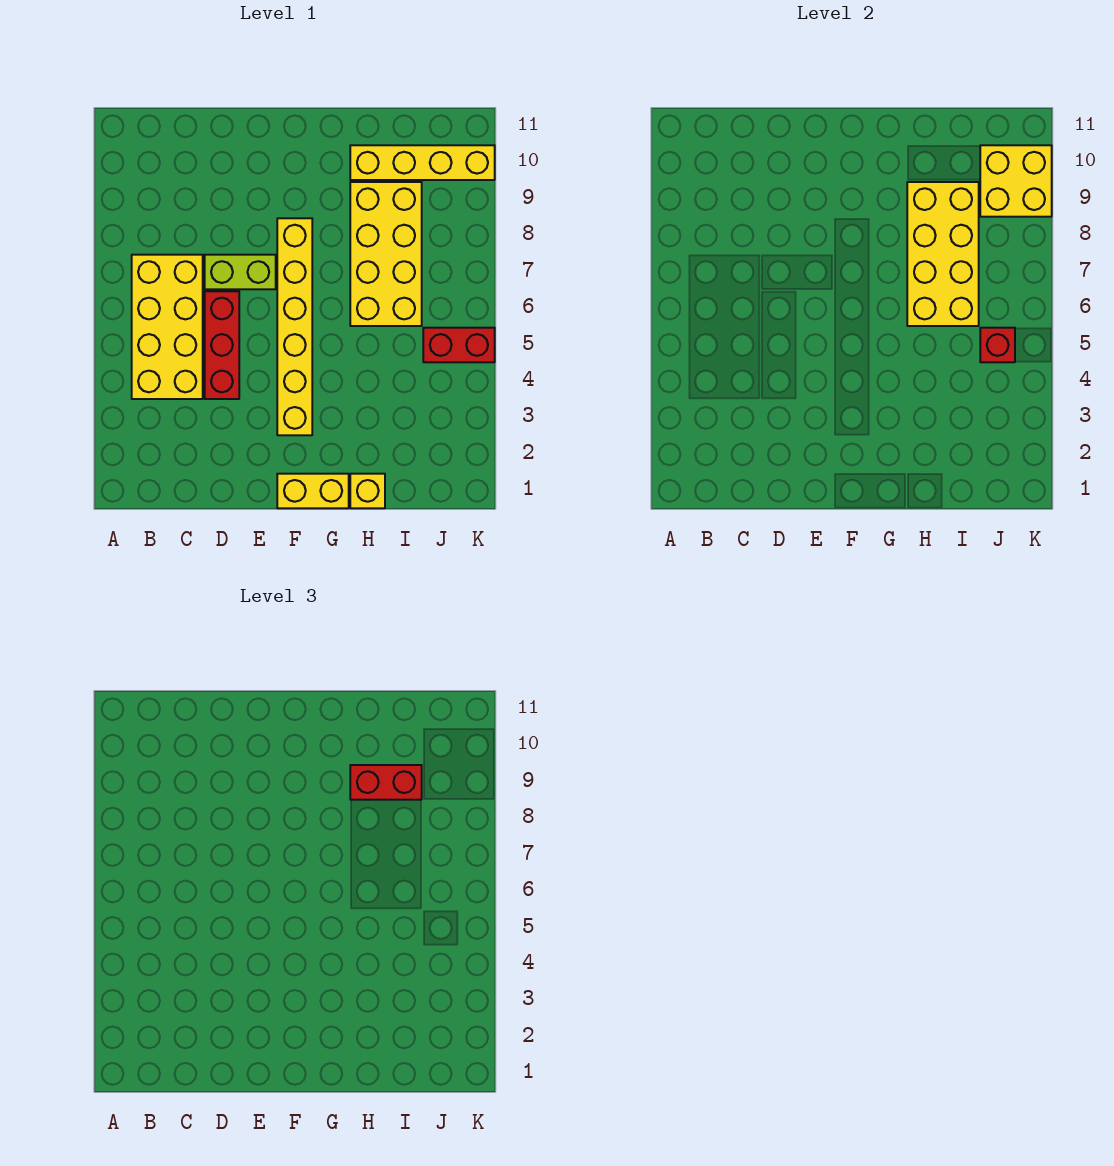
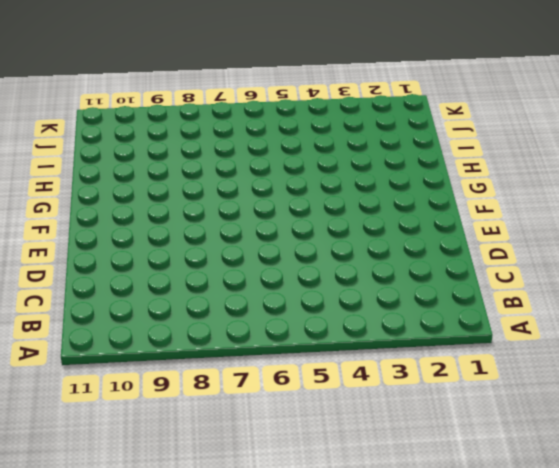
none -> yellow 2x4 brick [132,255,203,399]
none -> red 1x3 brick [205,291,239,399]
none -> lime 1x2 brick [205,255,276,289]

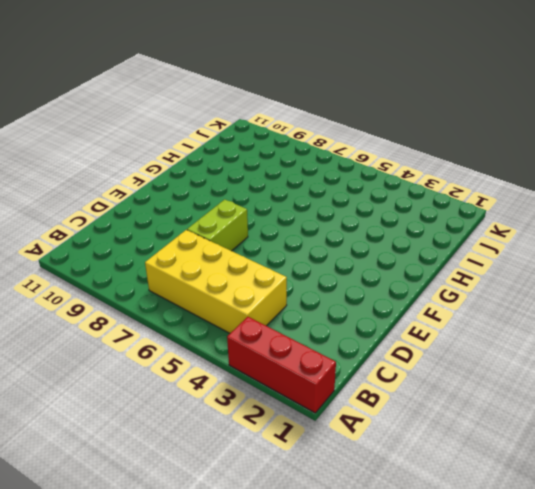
red 1x3 brick [227,317,336,413] -> red 1x3 brick moved to [205,291,239,399]
none -> yellow 1x2 brick [277,474,349,508]
none -> yellow 1x6 brick [277,218,312,435]
none -> yellow 1x1 brick [350,474,385,508]

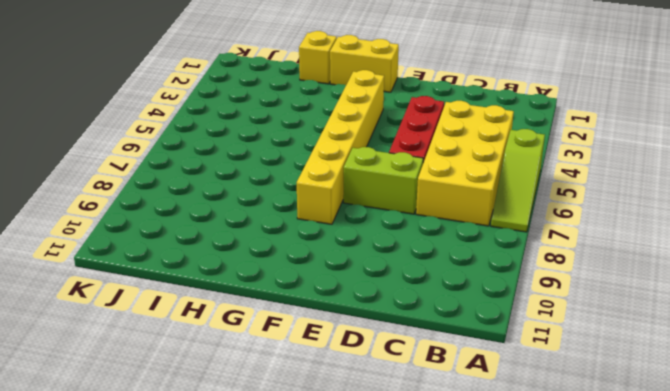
lime 1x3 slope [491,129,545,232] -> none
none -> yellow 2x4 brick [350,182,422,326]
none -> yellow 1x4 brick [350,145,495,180]
none -> red 1x2 brick [423,328,495,362]

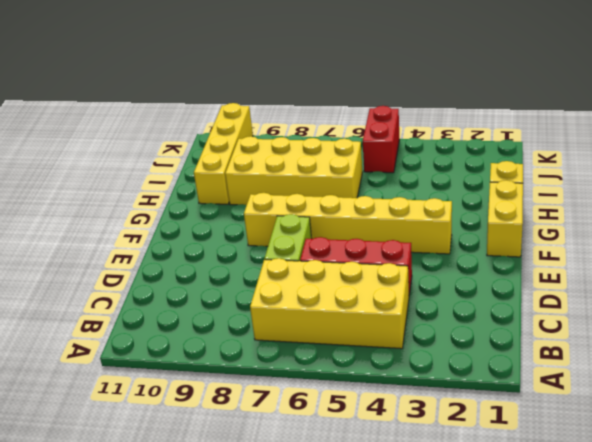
none -> yellow 2x4 brick [907,182,979,326]
none -> red 1x1 brick [980,328,1015,362]
none -> yellow 2x2 brick [980,145,1052,217]

